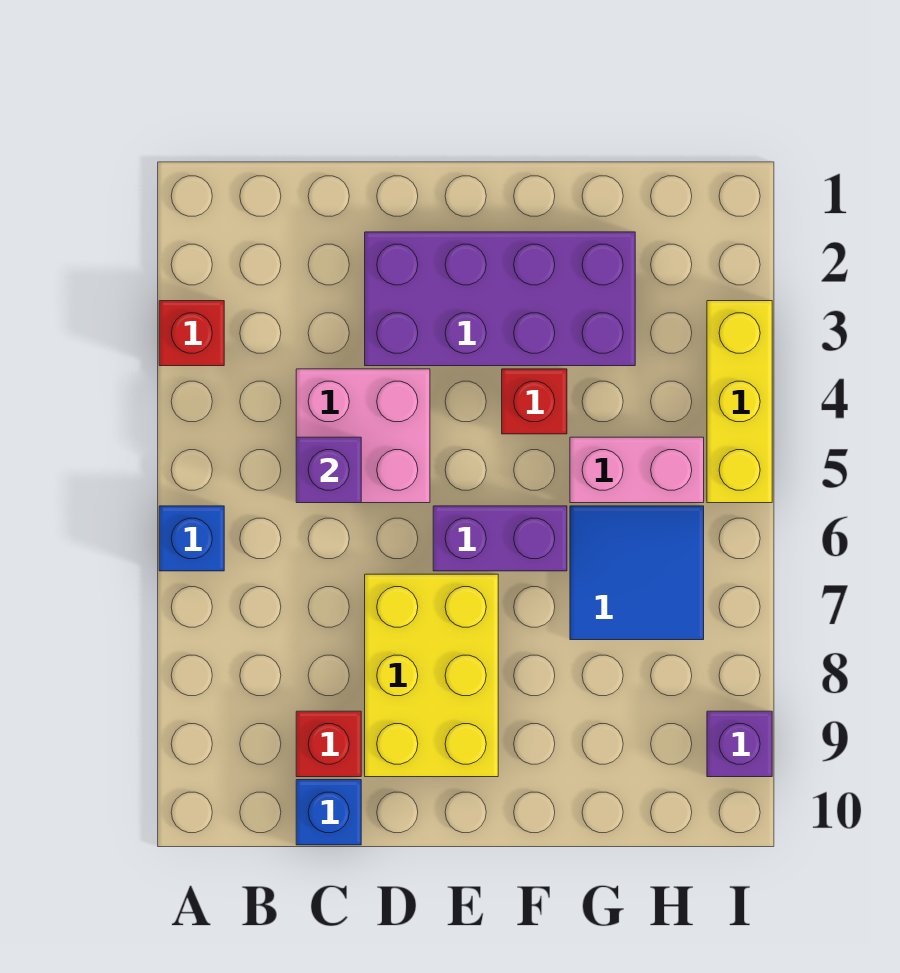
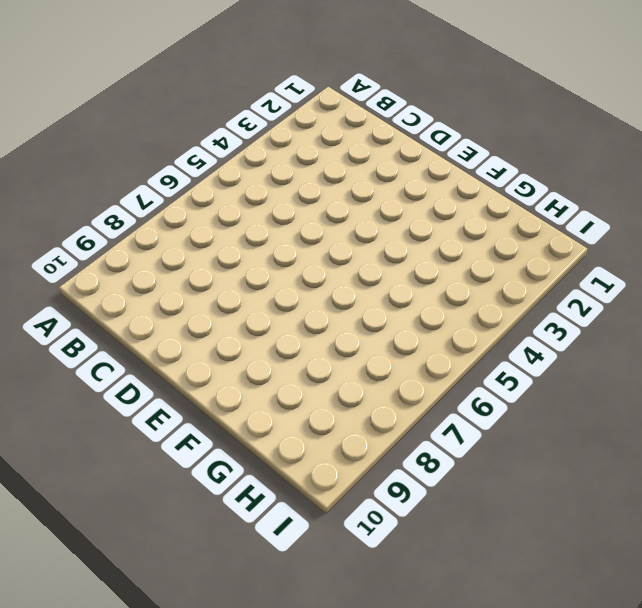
none -> red 1x1 brick [159,301,224,366]
none -> blue 1x1 brick [159,506,224,571]
none -> pink 2x2 brick [296,369,430,503]

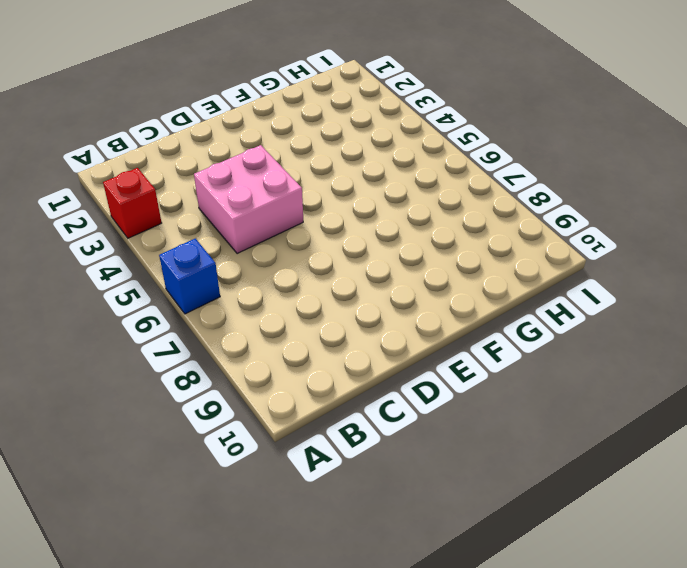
none -> red 1x1 brick [296,711,361,777]
none -> blue 1x1 brick [296,780,361,845]
none -> purple 2x4 brick [365,232,635,366]

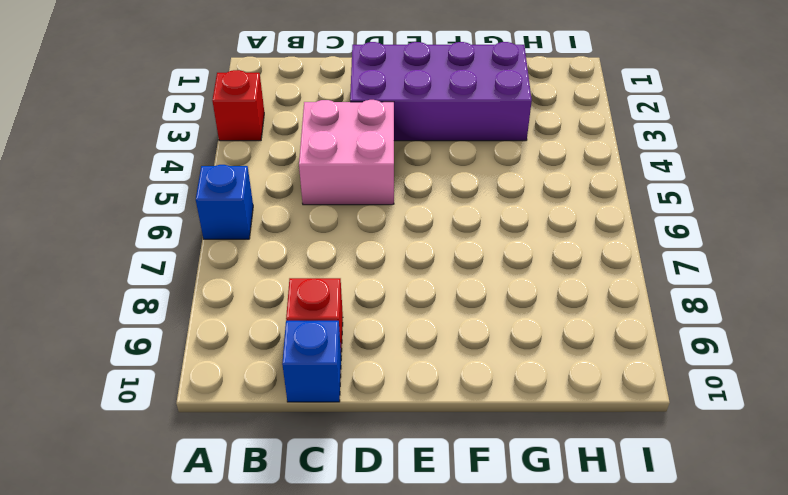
none -> yellow 2x3 brick [365,574,498,777]
none -> purple 1x2 brick [433,506,567,571]
none -> red 1x1 brick [502,369,567,434]

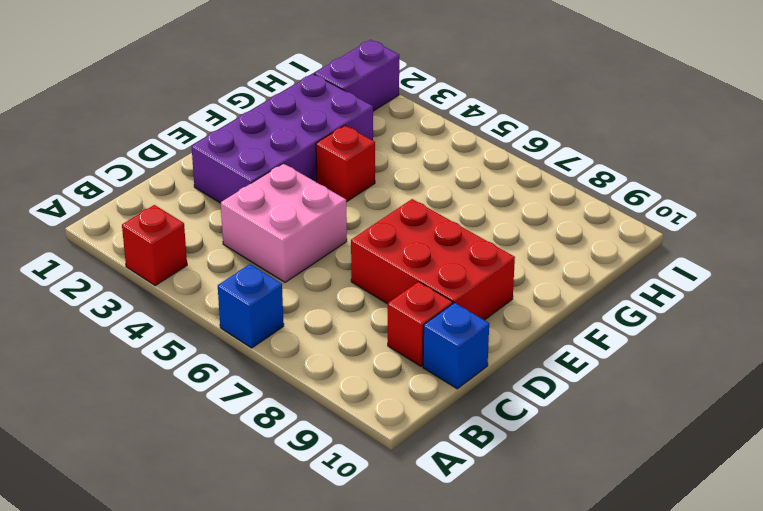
red 2x3 brick [351,199,515,320] -> yellow 2x3 brick [365,574,498,777]
purple 1x2 brick [314,40,399,111] -> purple 1x2 brick moved to [433,506,567,571]
none -> pink 1x2 brick [570,437,704,503]
none -> blue 2x2 tile [570,506,704,640]
none -> yellow 1x3 brick [707,301,772,503]

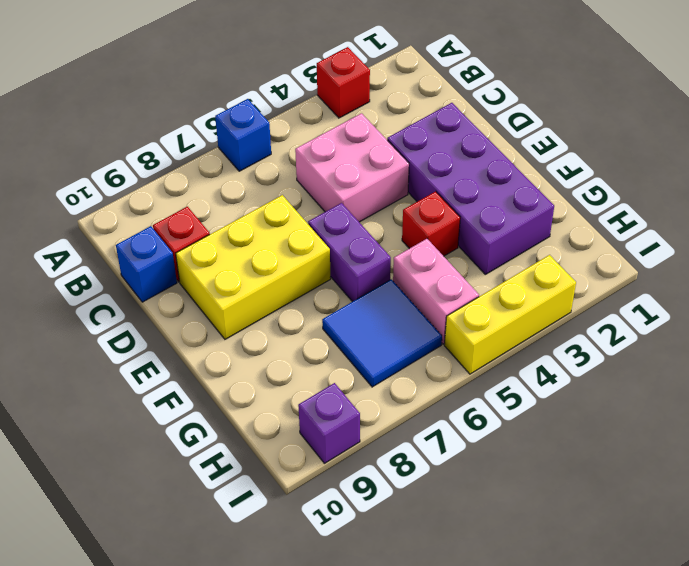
none -> purple 1x1 brick [296,437,361,503]

